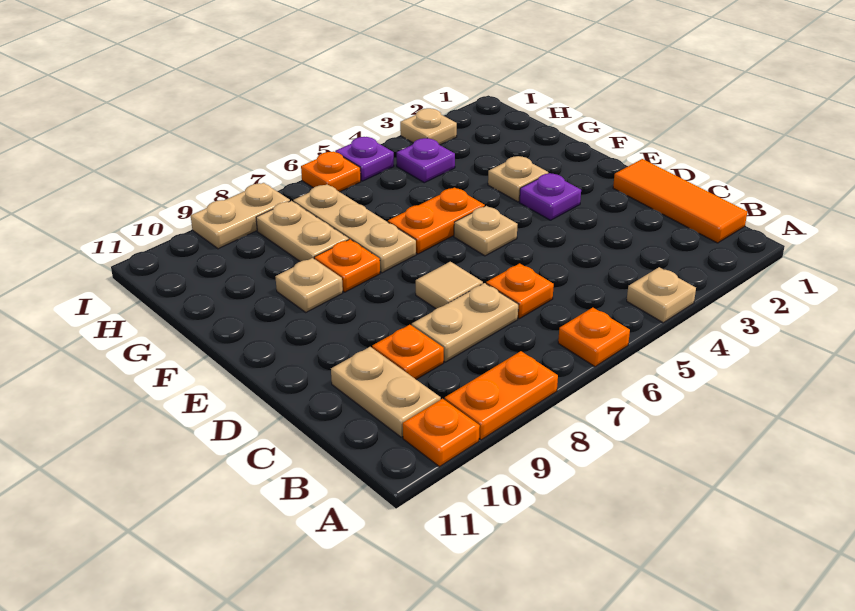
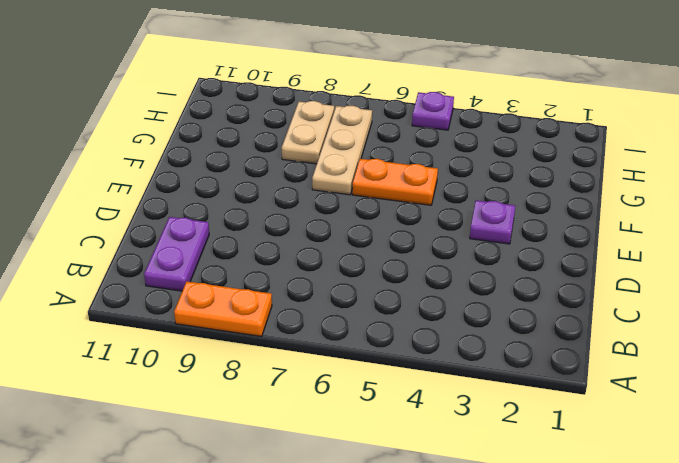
purple 1x2 plate [144,217,209,291] -> tan 1x2 plate [331,347,441,437]
none -> tan 1x1 plate [627,267,696,323]
none -> orange 1x1 plate [558,308,630,367]
none -> orange 1x1 plate [403,399,480,467]

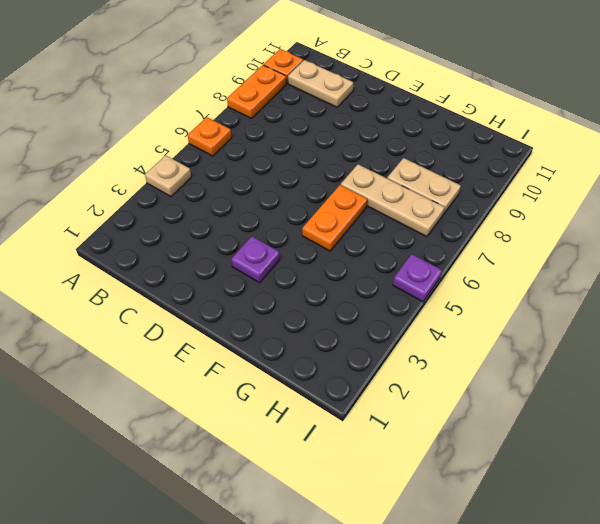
none -> orange 1x3 tile [613,159,747,243]
none -> orange 1x1 plate [486,263,554,319]
none -> tan 1x2 plate [412,283,518,362]

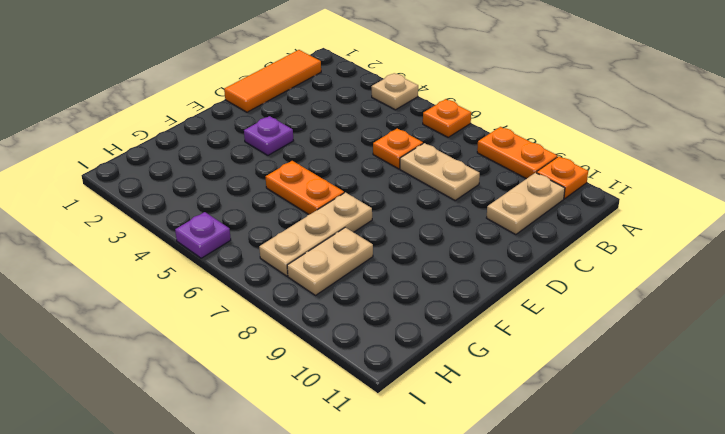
none -> orange 1x1 plate [372,325,444,380]
none -> tan 1x1 tile [416,262,483,309]
none -> tan 1x1 plate [454,206,518,256]

